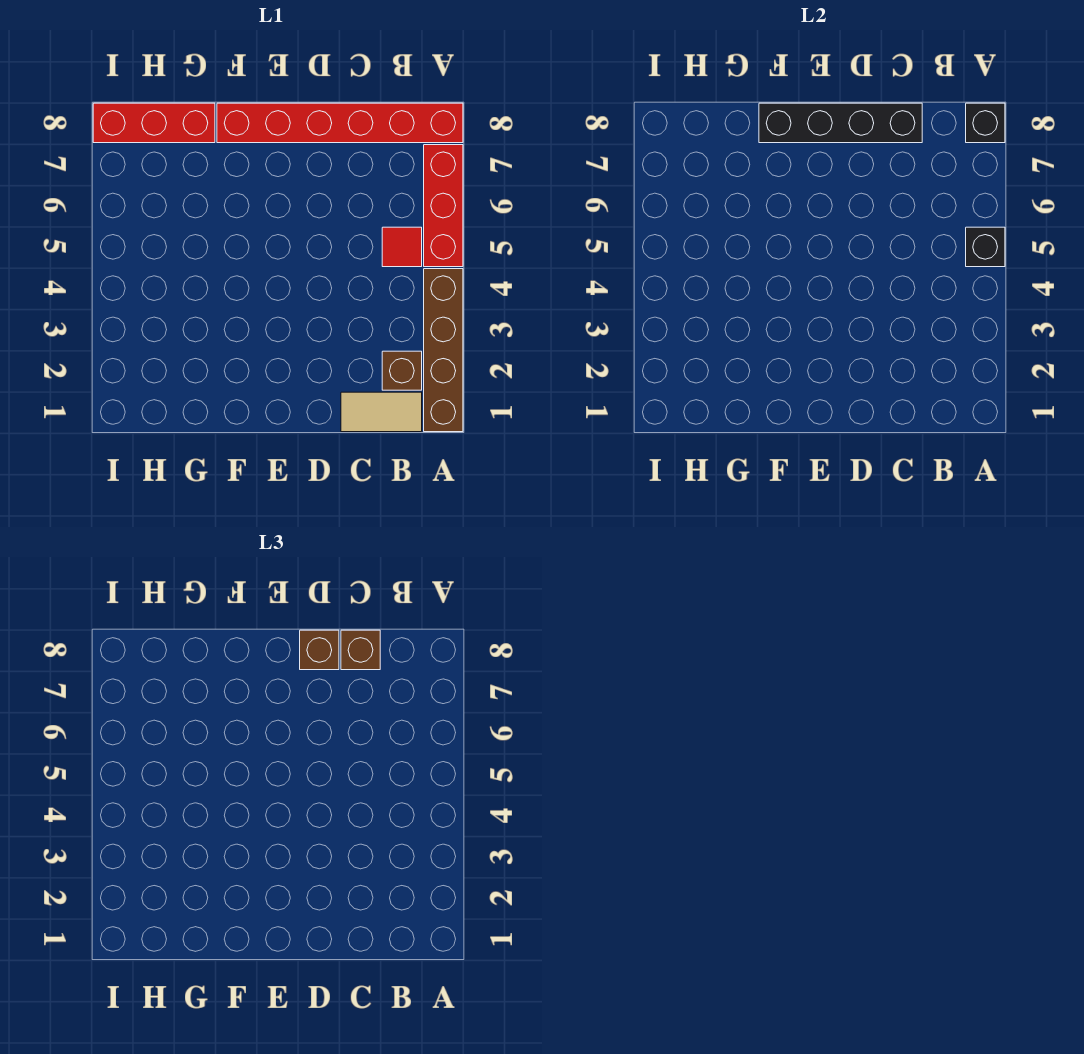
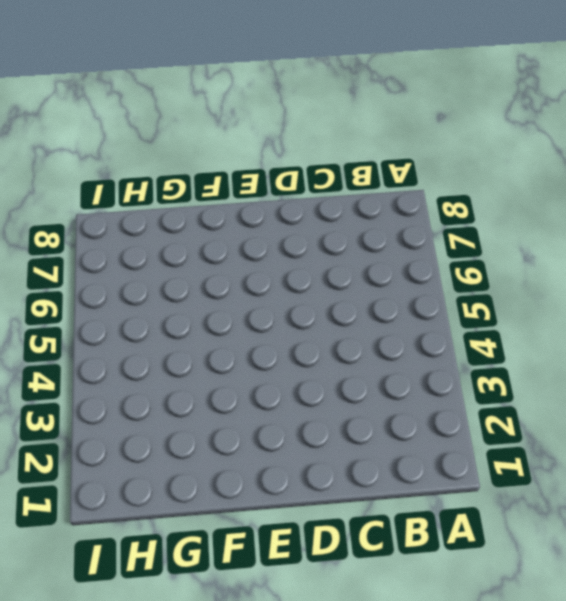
none -> brown 1x4 brick [424,269,463,432]
none -> red 1x3 brick [424,145,463,267]
none -> red 1x6 brick [217,103,463,143]

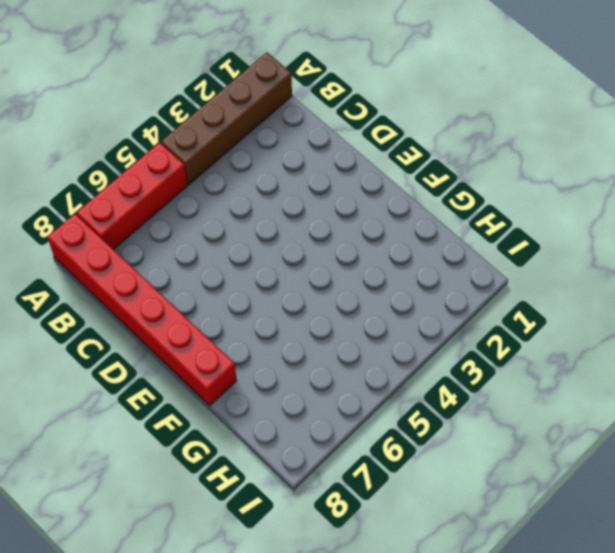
none -> tan 1x2 tile [341,392,422,432]
none -> brown 1x1 brick [382,351,422,390]
none -> red 1x1 tile [382,227,422,267]

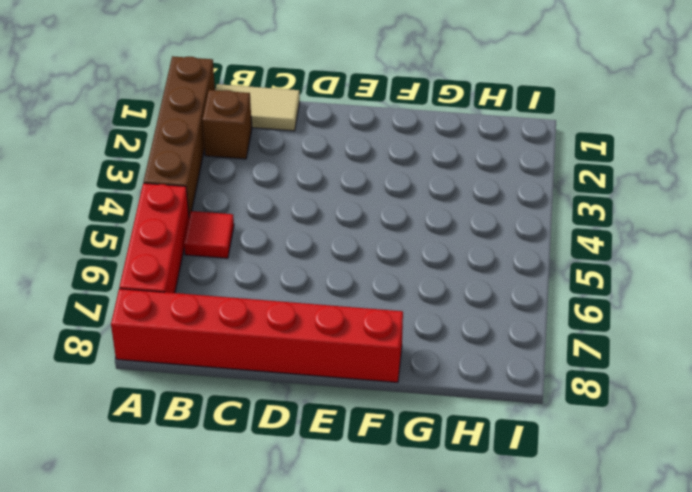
none -> red 1x3 brick [93,103,215,143]
none -> black 1x1 brick [966,227,1005,267]
none -> black 1x1 brick [966,103,1005,143]

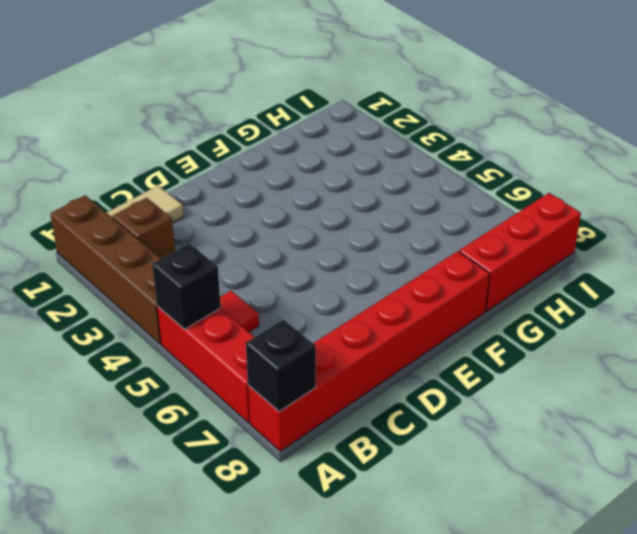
none -> black 1x4 brick [759,103,922,143]
none -> brown 1x1 brick [341,630,380,670]
none -> brown 1x1 brick [300,630,339,670]

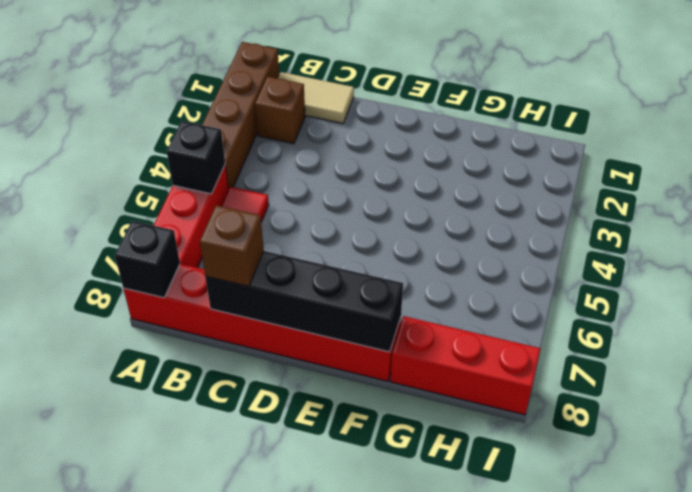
none -> brown 1x1 brick [300,630,339,670]

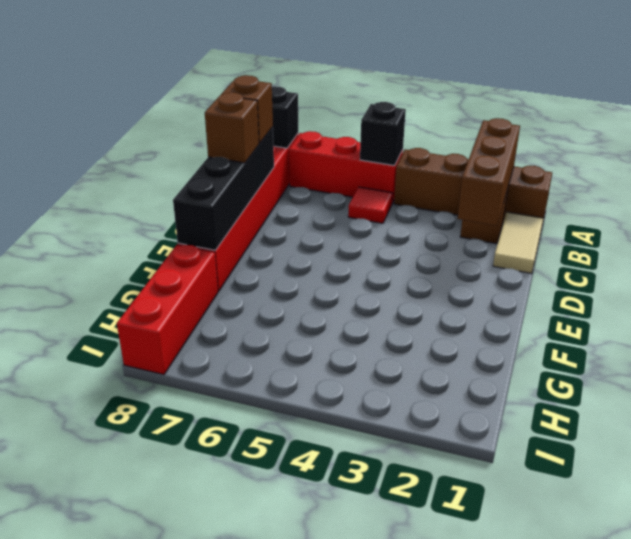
brown 1x3 brick [457,118,520,226] -> none

